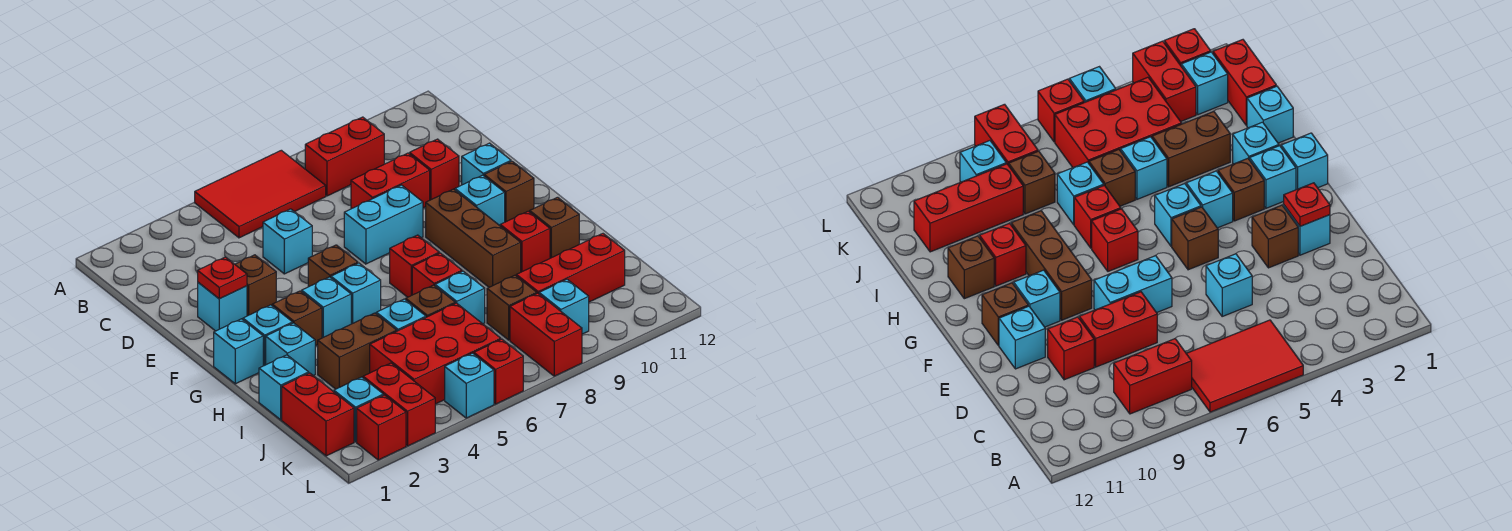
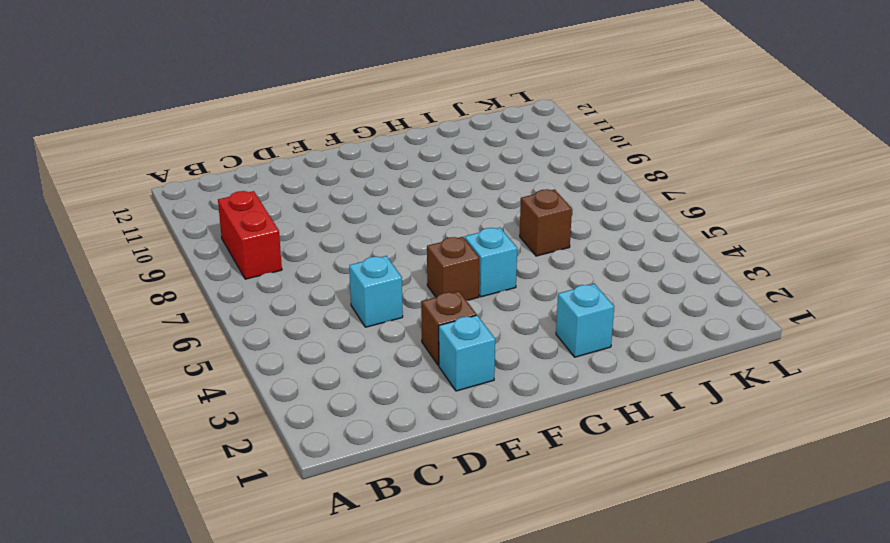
none -> red 2x3 tile [195,150,326,238]
none -> red 1x2 brick [351,153,430,209]
none -> red 1x1 brick [410,139,459,200]
none -> cyan 1x2 brick [344,185,423,264]

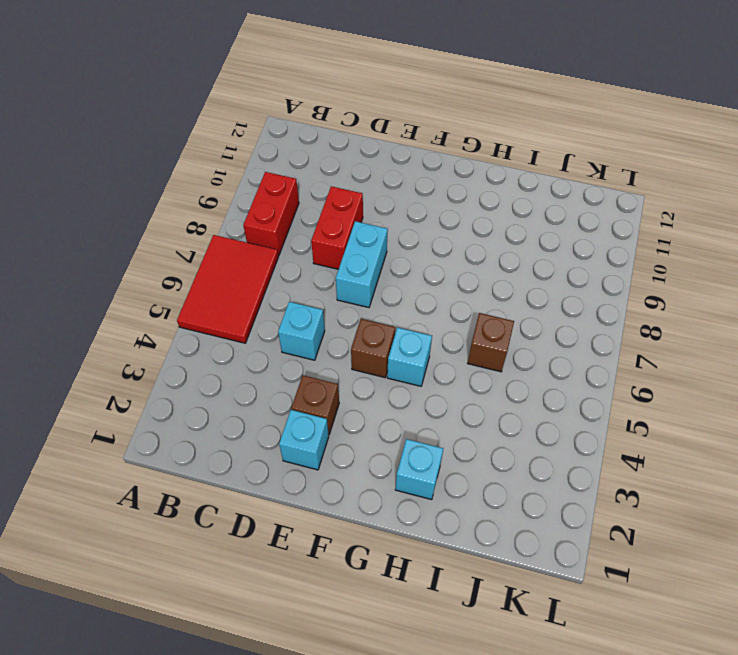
none -> red 1x1 brick [410,139,459,200]
none -> cyan 1x1 brick [462,143,511,185]
none -> brown 1x3 brick [426,189,521,287]
none -> cyan 1x1 brick [455,175,505,226]

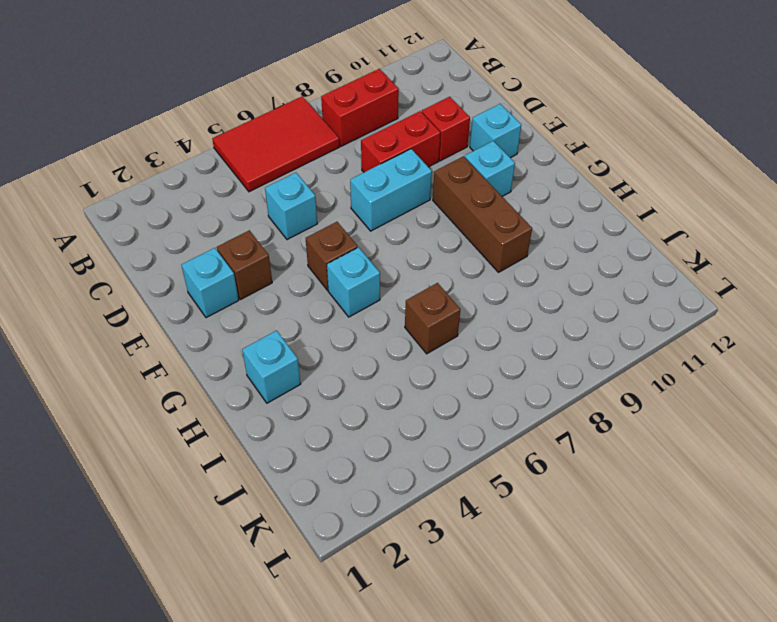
none -> brown 1x1 brick [484,161,534,222]
none -> cyan 1x1 brick [214,319,263,384]
none -> cyan 1x1 brick [243,305,293,366]
none -> brown 1x1 brick [272,291,322,346]

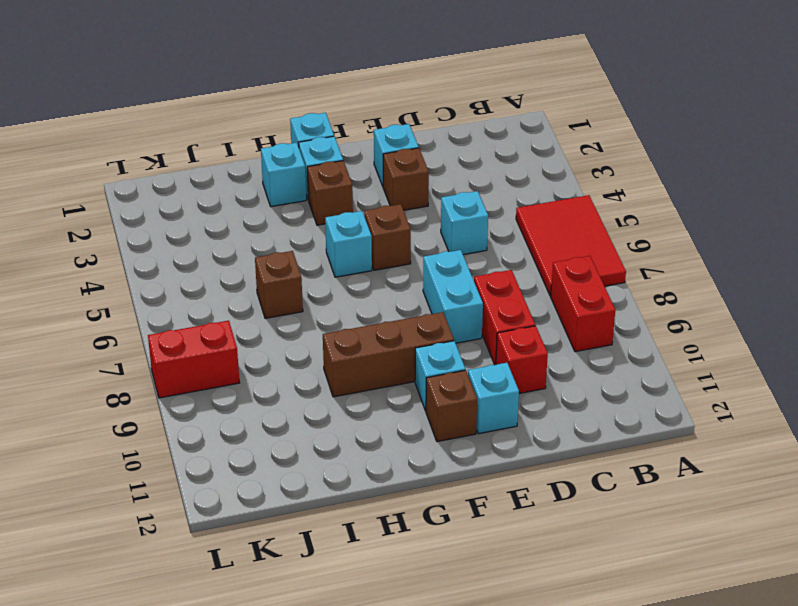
none -> cyan 1x1 brick [302,277,351,338]
none -> red 1x1 brick [390,235,439,297]
none -> red 1x1 brick [412,253,462,295]
none -> red 1x1 brick [500,211,550,272]

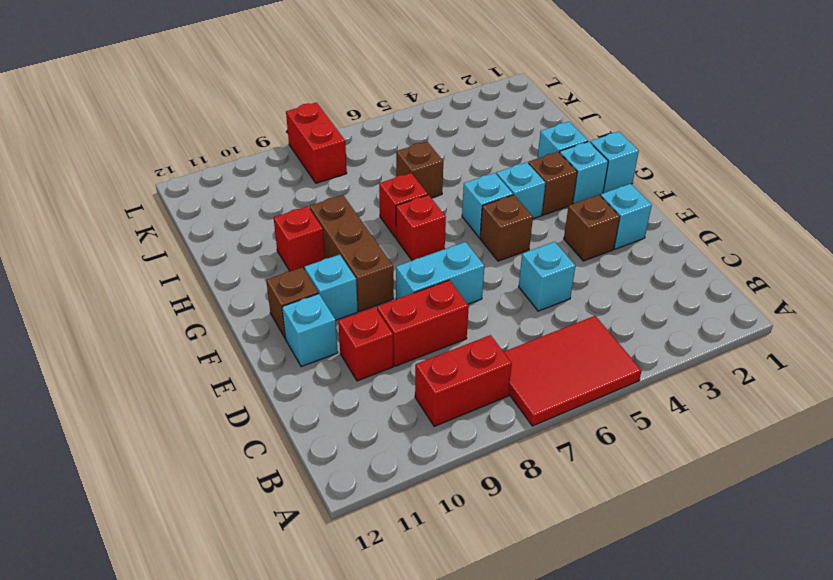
none -> brown 1x1 brick [530,197,579,258]
none -> cyan 1x1 brick [259,355,309,420]
none -> brown 1x2 brick [318,313,397,389]
none -> cyan 1x1 brick [376,299,426,331]

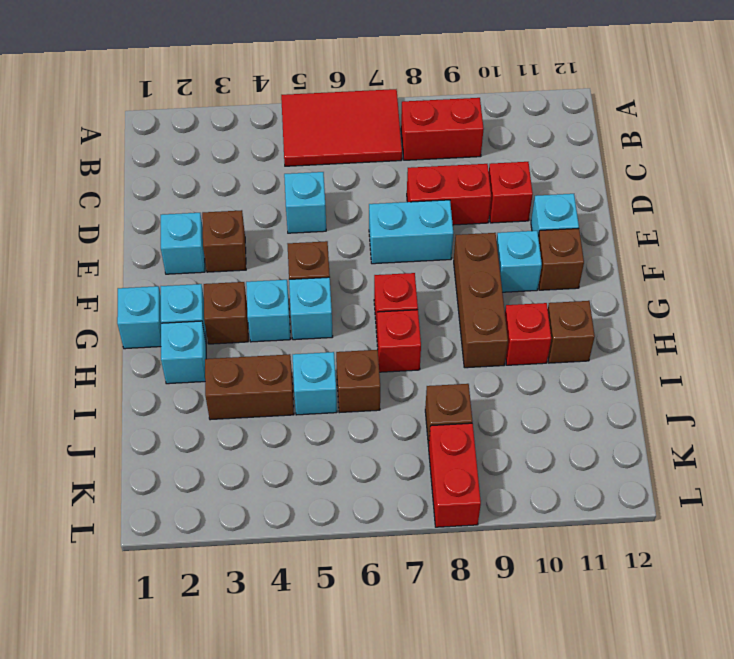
none -> cyan 1x1 brick [259,355,309,420]
none -> cyan 1x1 brick [435,271,485,324]
none -> red 1x2 brick [282,373,354,456]
none -> red 2x3 brick [370,303,501,404]

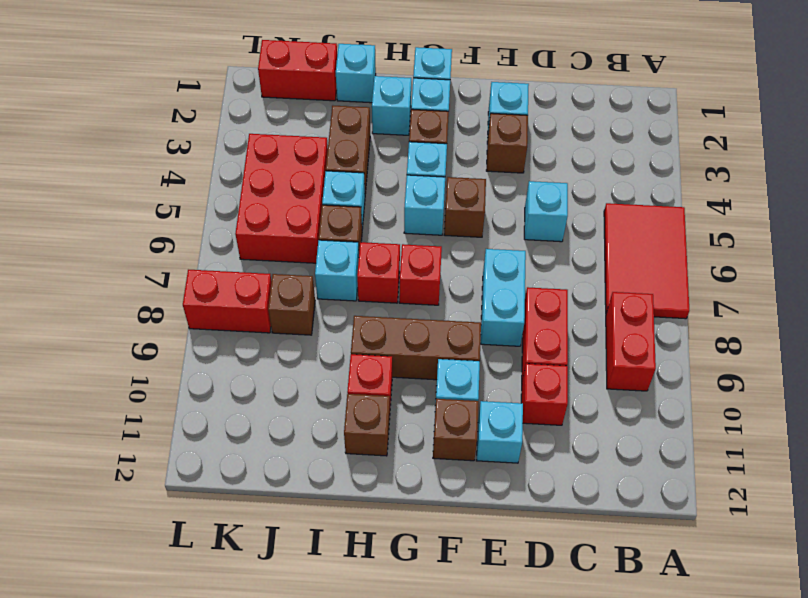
none -> red 1x3 brick [516,234,625,302]
none -> cyan 1x1 brick [334,377,383,442]
none -> red 1x2 brick [363,363,435,446]
none -> cyan 1x1 brick [539,279,589,334]

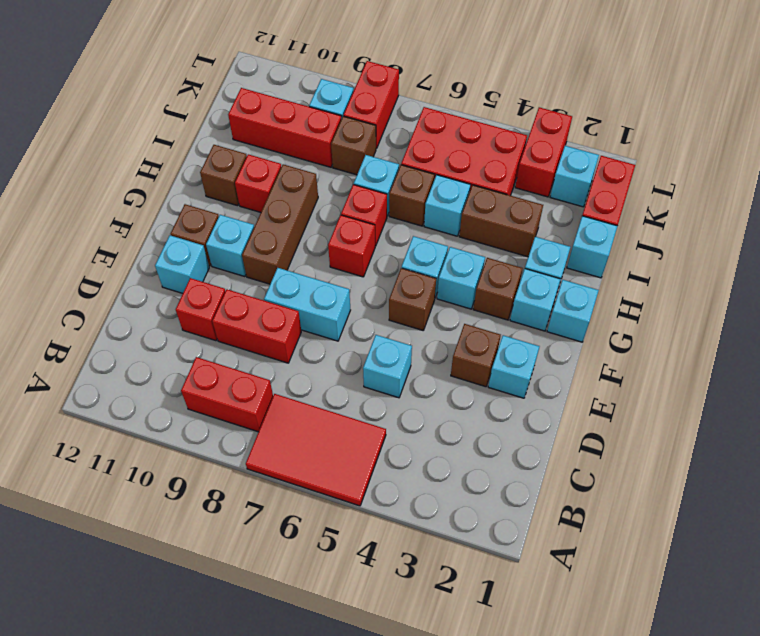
none -> red 1x1 brick [357,395,406,460]
none -> cyan 1x1 brick [445,353,494,418]
none -> red 1x1 brick [474,339,523,404]
none -> red 1x1 plate [198,257,247,299]

